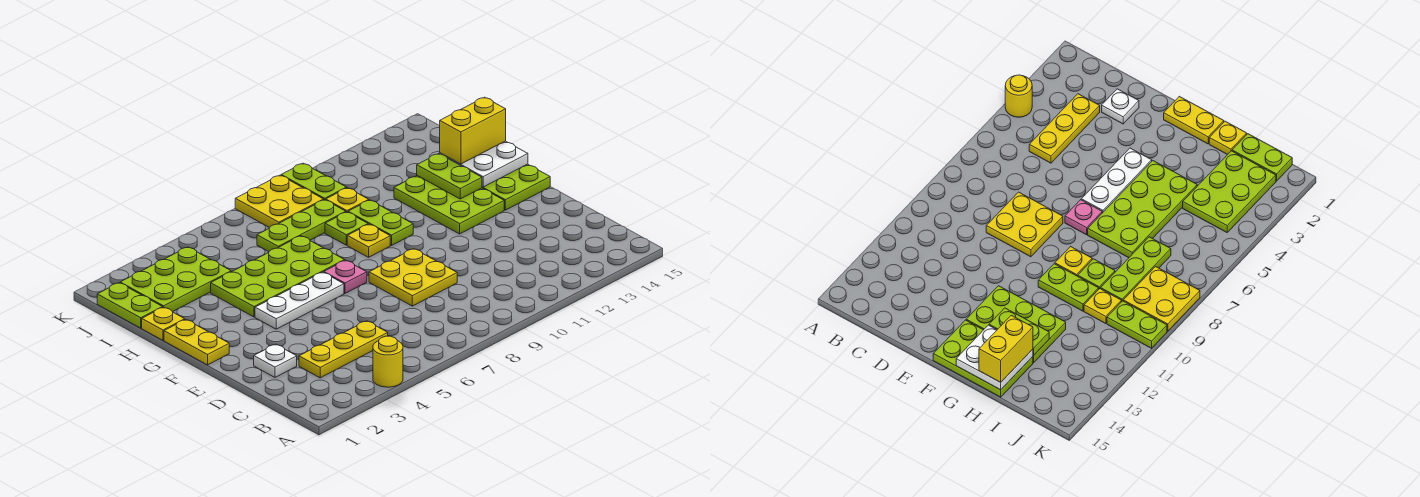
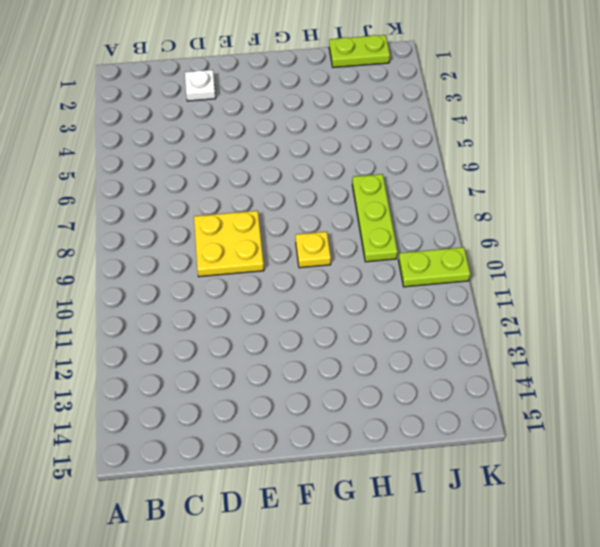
none -> yellow 1x1 round brick [373,336,403,387]
none -> yellow 1x3 plate [299,321,388,378]
none -> yellow 1x2 plate [164,320,229,365]

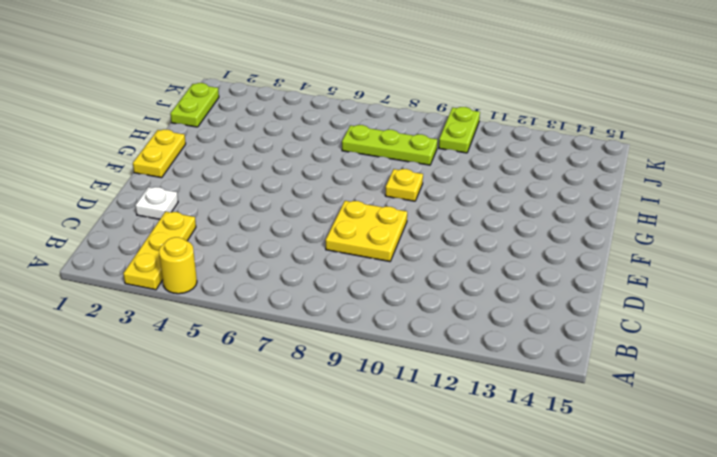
yellow 1x3 plate [123,212,196,290] -> yellow 1x3 plate turned to [299,321,388,378]
none -> white 1x3 plate [255,272,344,329]
none -> pink 1x1 plate [324,260,367,293]
none -> lime 2x3 plate [394,176,504,234]

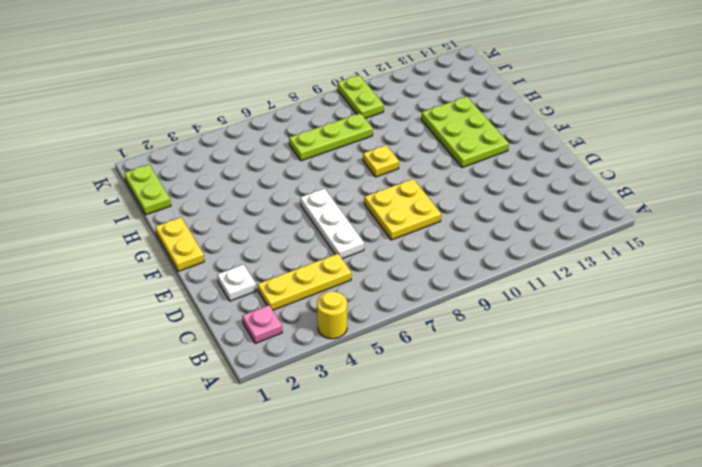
pink 1x1 plate [242,305,282,343] -> pink 1x1 plate moved to [324,260,367,293]
white 1x3 plate [300,189,364,259] -> white 1x3 plate turned to [255,272,344,329]
none -> lime 2x3 plate [482,164,550,210]
none -> lime 2x4 plate [211,236,345,317]
none -> lime 1x2 plate [348,200,413,246]

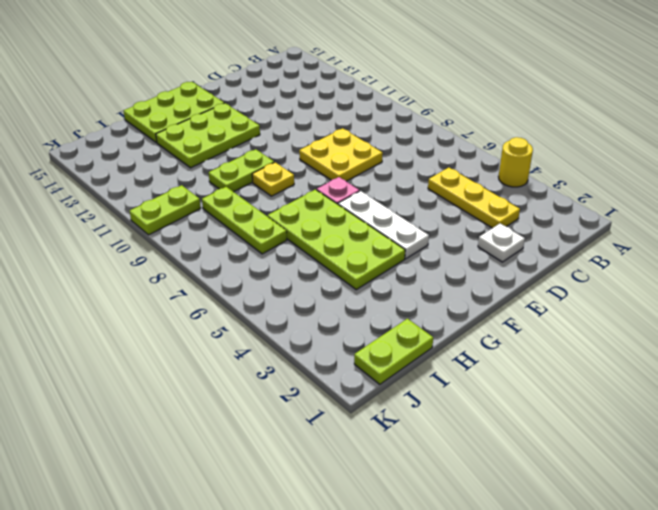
none -> yellow 1x2 plate [164,320,229,365]
none -> yellow 1x1 plate [142,307,185,340]
none -> lime 1x1 plate [325,212,368,245]

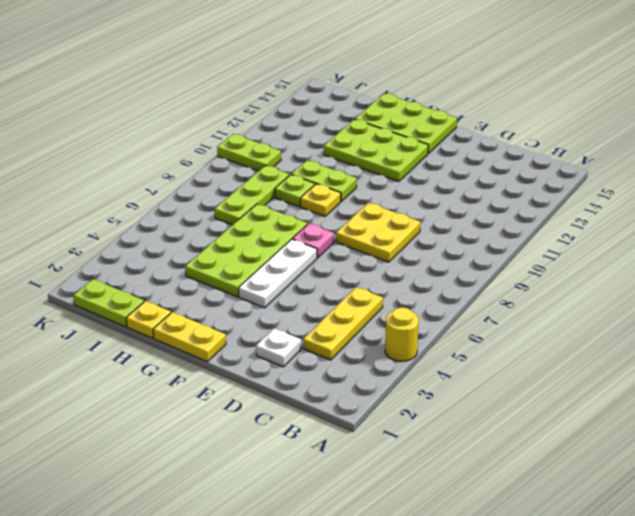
none -> lime 2x3 plate [120,247,231,312]
none -> yellow 1x1 plate [326,188,369,212]
none -> yellow 2x2 plate [235,175,324,228]

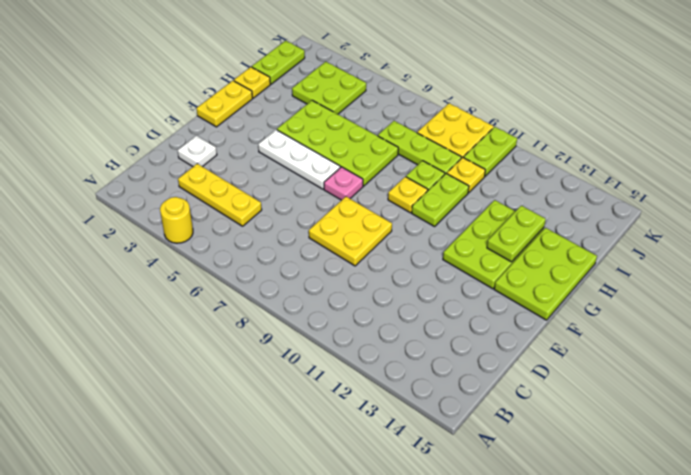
lime 2x2 plate [292,62,366,114] -> lime 2x3 plate [120,247,231,312]
none -> white 2x2 plate [440,141,528,187]
none -> yellow 1x2 brick [440,97,506,164]

